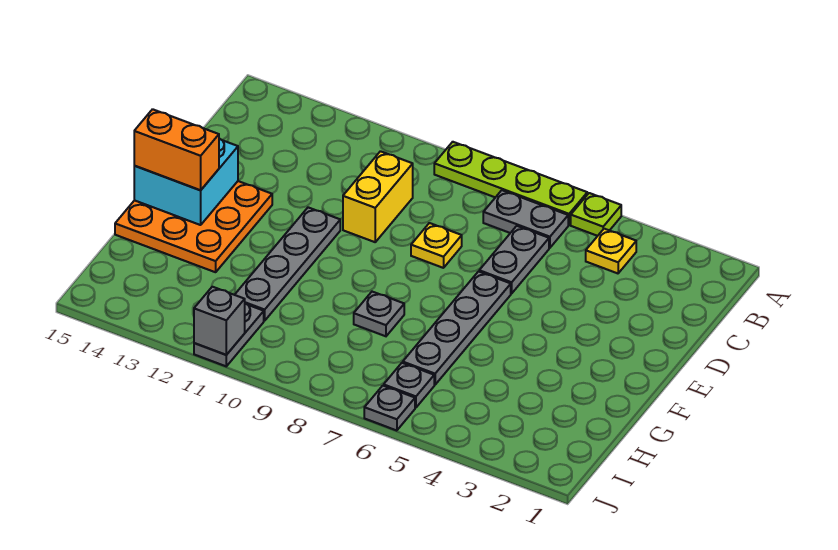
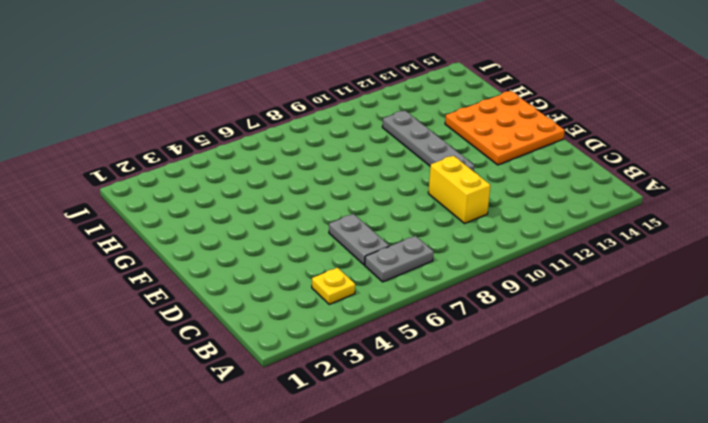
none -> lime 1x1 plate [571,193,621,236]
none -> lime 1x4 plate [434,142,587,225]
none -> yellow 1x1 plate [411,223,462,268]

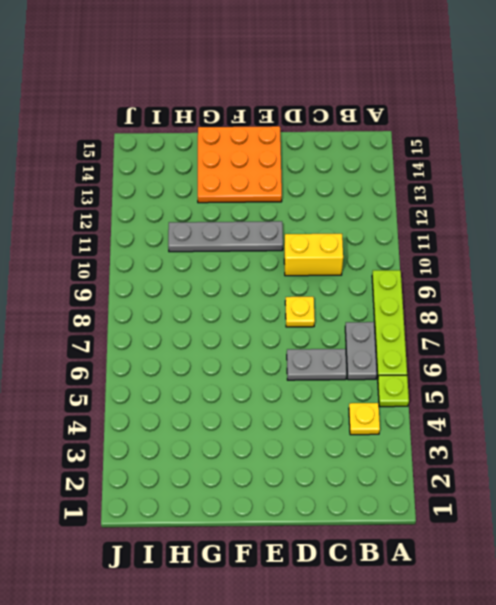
none -> grey 1x4 plate [403,272,511,385]
none -> grey 1x1 plate [354,292,404,336]
none -> grey 1x1 plate [384,363,434,408]

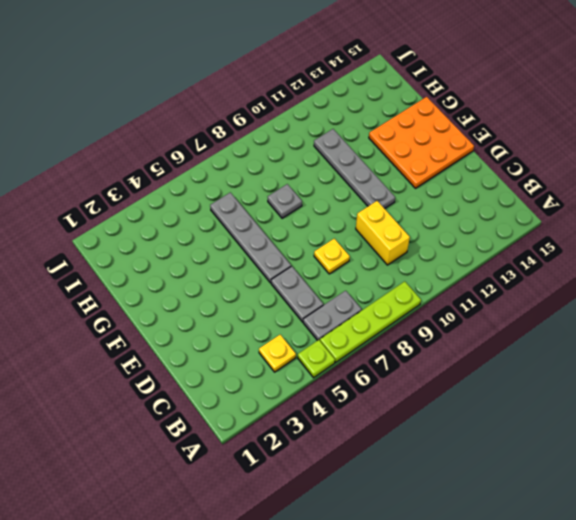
none -> grey 1x1 plate [384,363,434,408]
none -> grey 1x2 plate [194,303,264,366]
none -> grey 1x1 plate [364,386,415,431]

